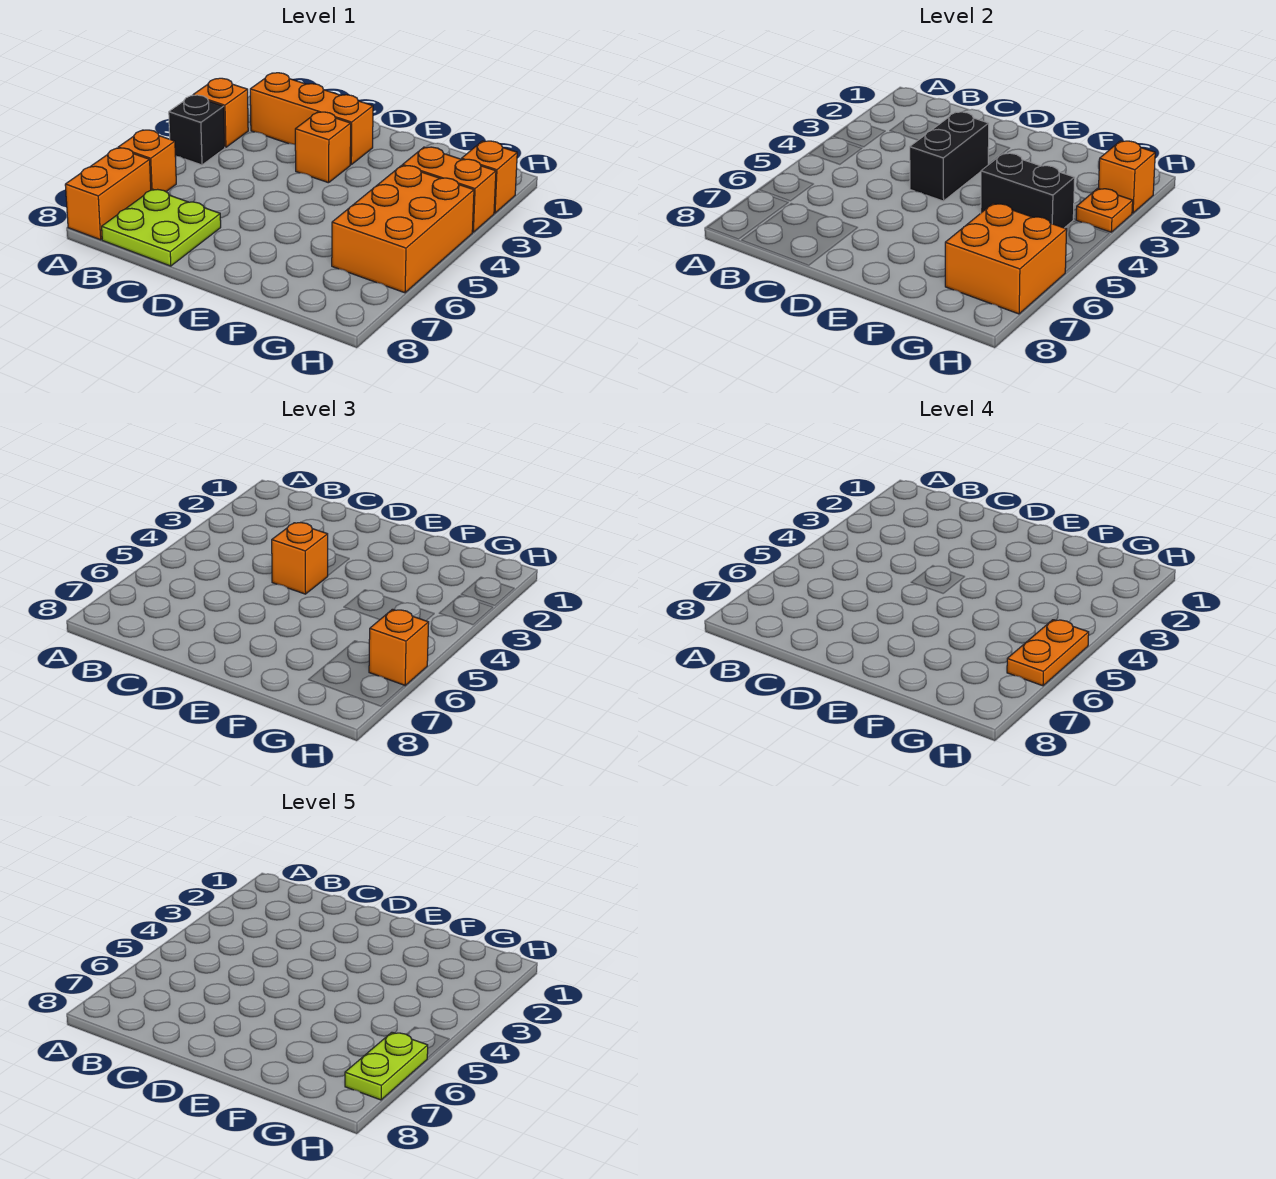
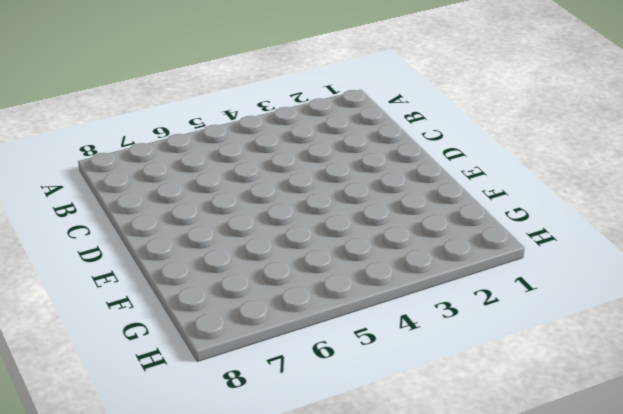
none -> orange 1x1 brick [193,78,248,147]
none -> black 1x1 brick [169,95,225,165]
none -> orange 1x1 brick [118,130,176,191]

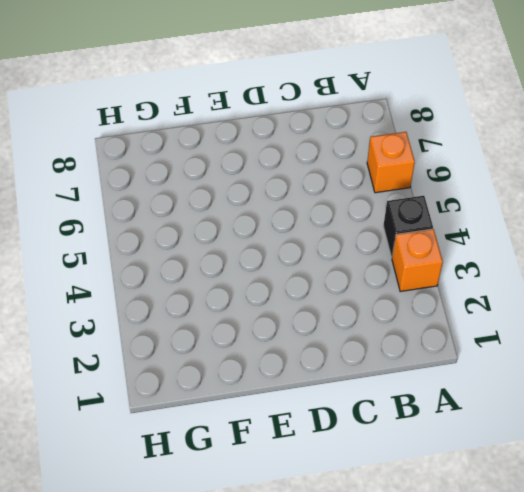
none -> orange 1x2 brick [65,148,151,240]
none -> orange 1x3 brick [250,73,373,164]
none -> lime 2x2 plate [102,189,221,266]

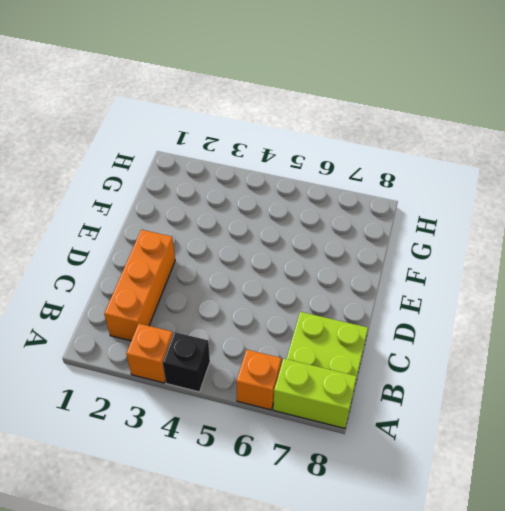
lime 1x2 brick [273,359,357,428] -> orange 1x2 brick [65,148,151,240]
none -> orange 1x1 brick [295,112,351,183]
none -> orange 1x2 brick [403,147,496,232]
none -> orange 2x3 brick [332,166,474,293]

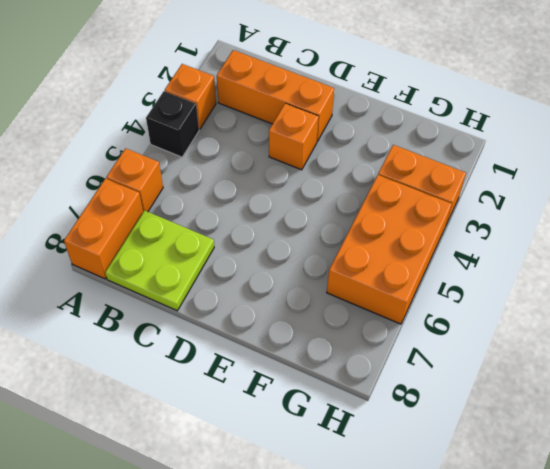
none -> orange 1x1 brick [462,141,517,213]
none -> black 1x2 brick [910,112,989,201]
none -> black 1x2 brick [981,153,1075,228]

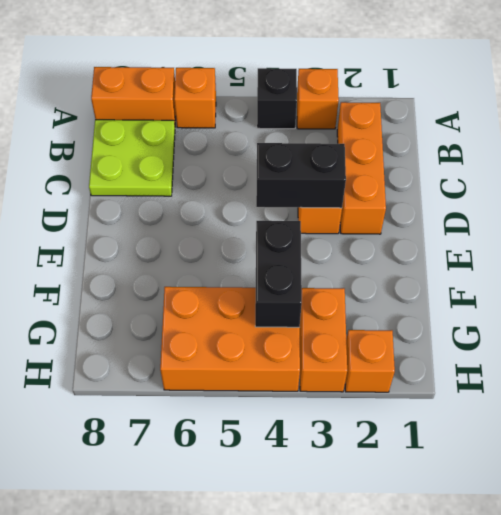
none -> orange 2x2 brick [945,204,1067,314]
none -> orange 1x1 brick [1099,141,1155,213]
none -> orange 1x1 plate [1076,188,1133,232]

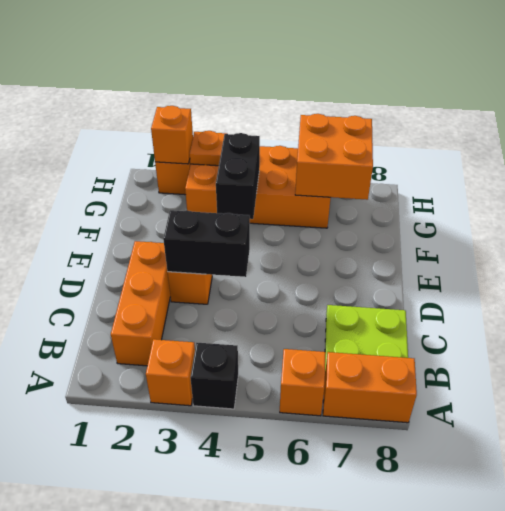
none -> orange 1x1 brick [272,523,328,594]
none -> orange 1x1 brick [369,609,429,686]
none -> orange 1x2 plate [1007,620,1089,686]

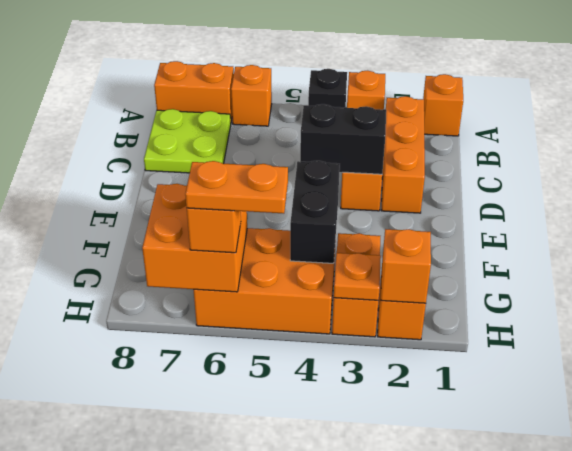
orange 1x1 brick [423,74,463,136] -> orange 1x1 brick moved to [272,523,328,594]
none -> lime 1x2 plate [345,1032,428,1100]

